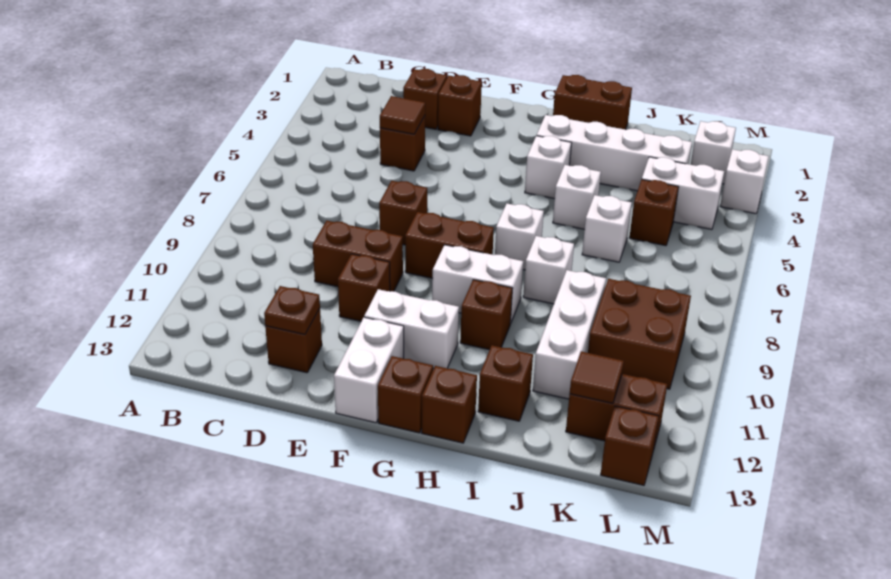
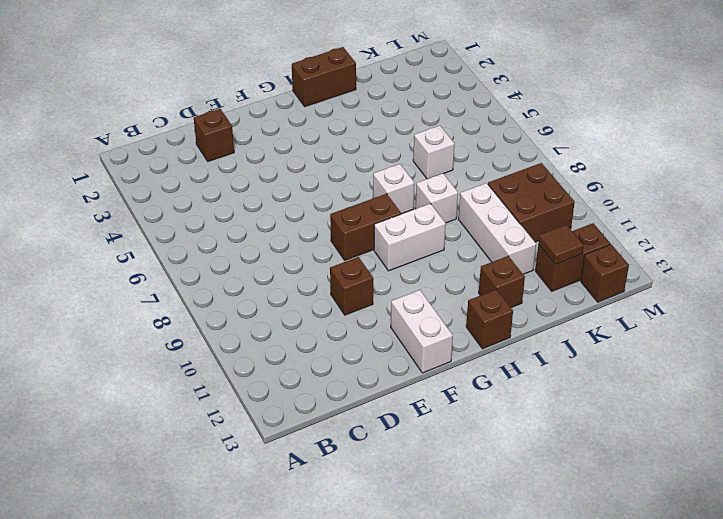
none -> brown 1x1 brick [380,116,425,171]
none -> brown 1x2 brick [313,221,403,291]
none -> brown 1x1 brick [265,308,322,373]
none -> brown 1x1 brick [438,75,482,136]

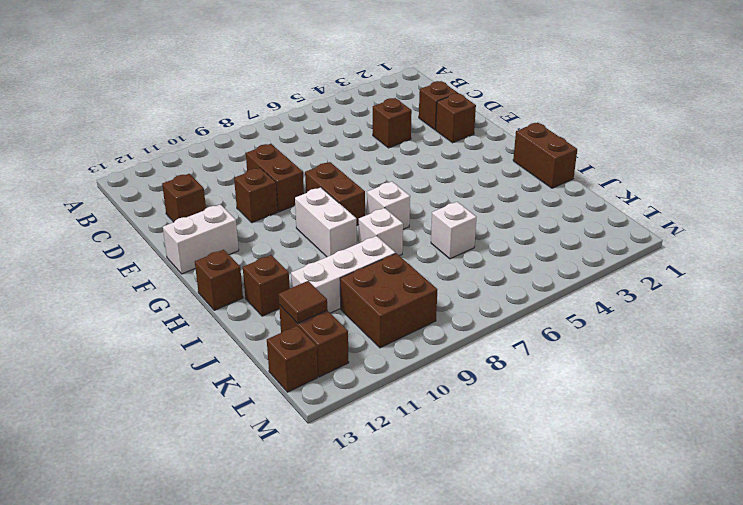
none -> brown 1x1 brick [379,181,427,245]
none -> white 1x2 brick [364,289,459,369]
none -> brown 1x1 brick [378,356,433,433]
none -> white 1x4 brick [537,115,692,191]

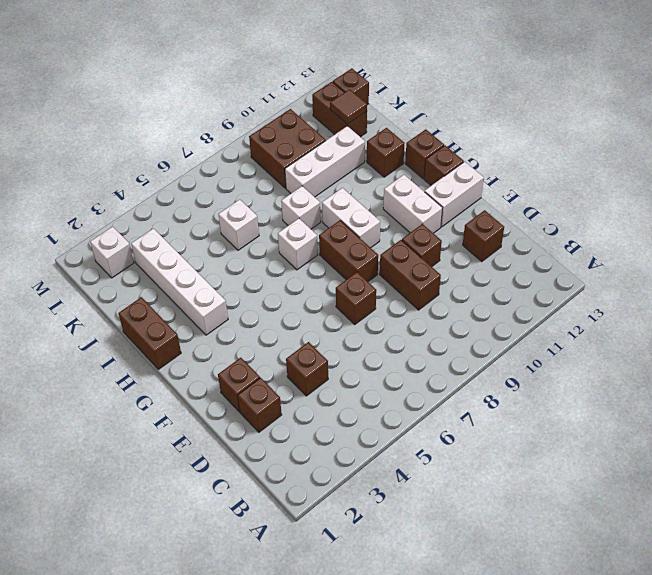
none -> white 1x1 brick [525,136,572,199]
none -> brown 1x1 brick [460,280,512,350]
none -> white 1x1 brick [553,165,601,229]
none -> white 1x2 brick [642,157,724,229]

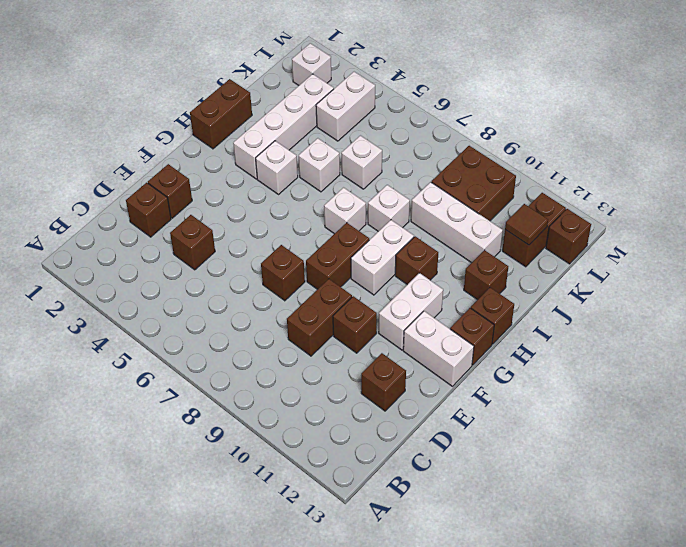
none -> brown 1x1 brick [629,179,679,246]
none -> white 1x1 brick [720,149,769,214]
none -> brown 1x1 tile [380,96,425,134]
none -> brown 1x1 plate [264,286,320,334]

